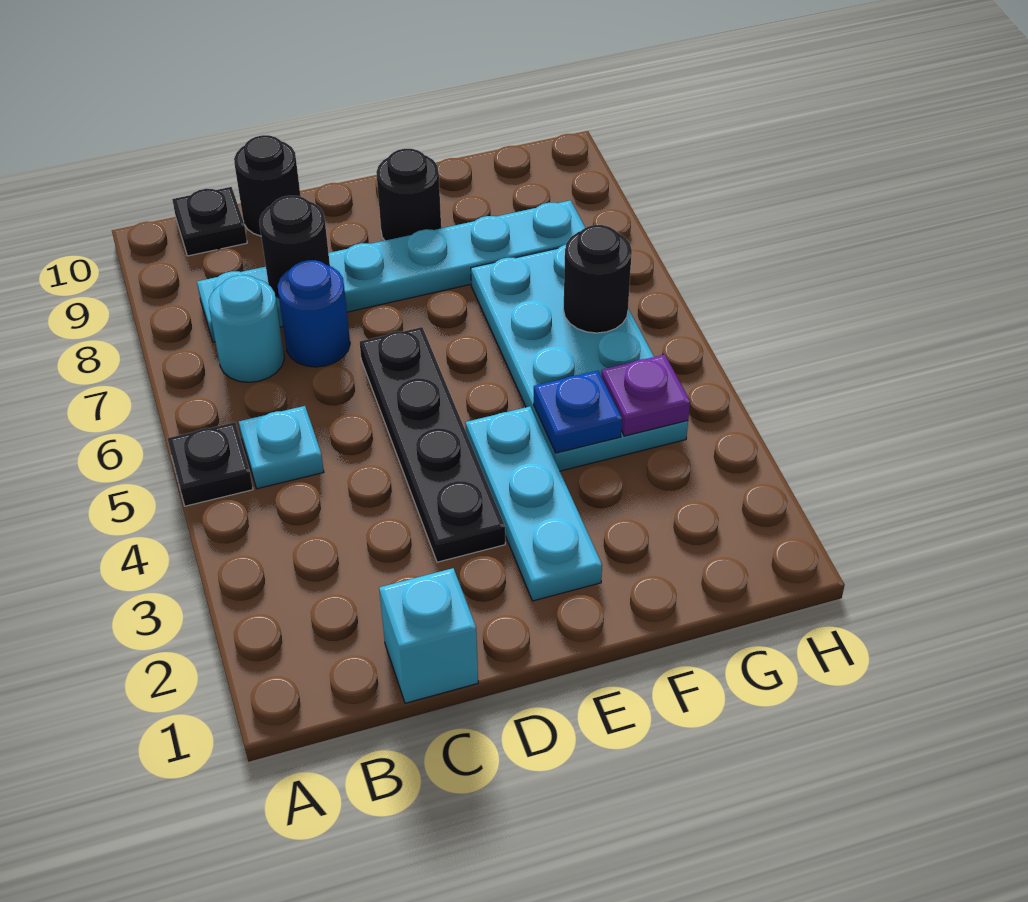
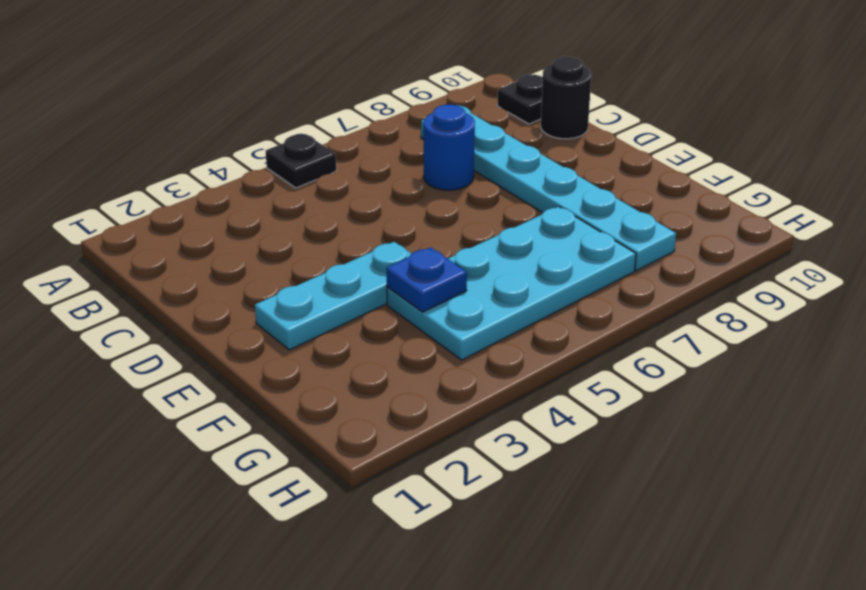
none -> cyan 1x1 plate [239,406,324,489]
none -> cyan 1x1 round brick [209,275,284,382]
none -> cyan 1x1 brick [379,568,478,703]

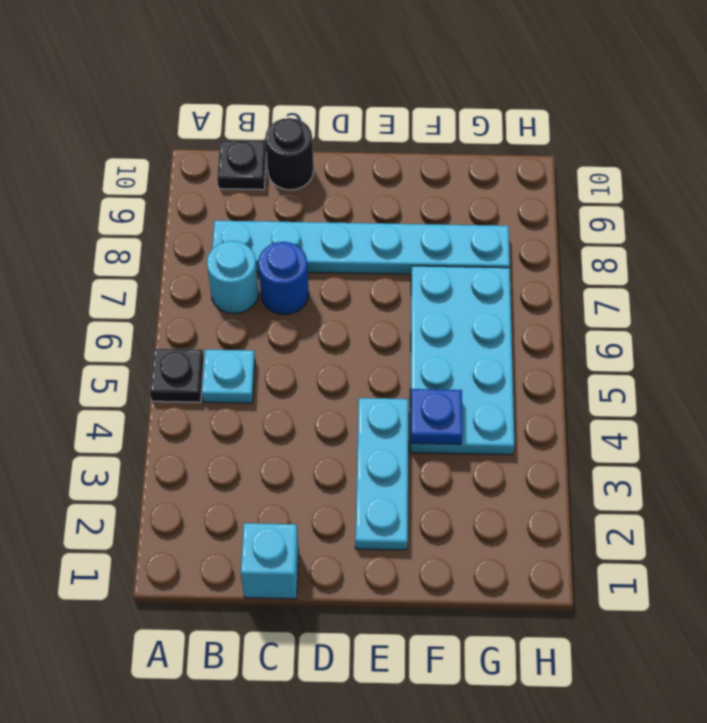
none -> black 1x4 plate [360,327,505,562]
none -> black 1x1 round brick [376,149,441,241]
none -> black 1x1 round brick [259,196,330,298]

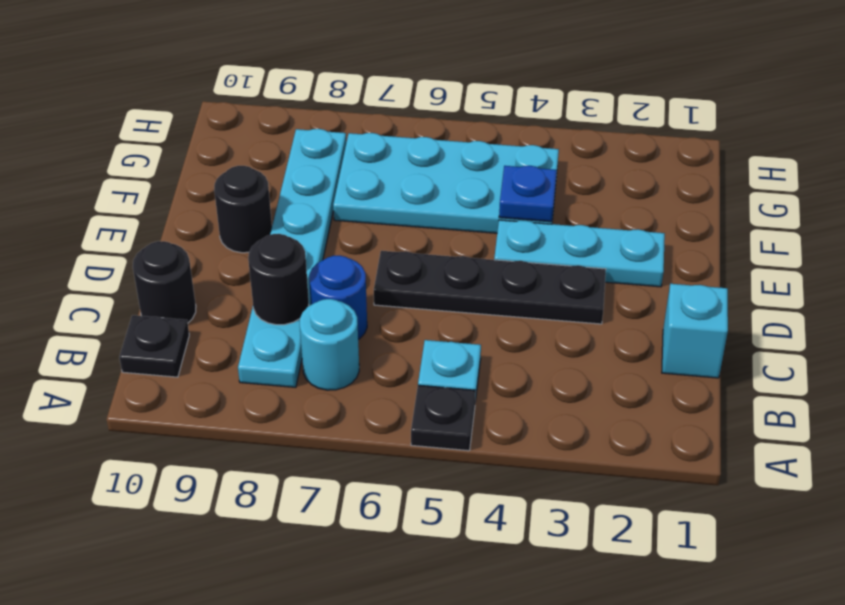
none -> purple 1x1 plate [601,355,690,436]
none -> black 1x1 round brick [564,225,632,333]

